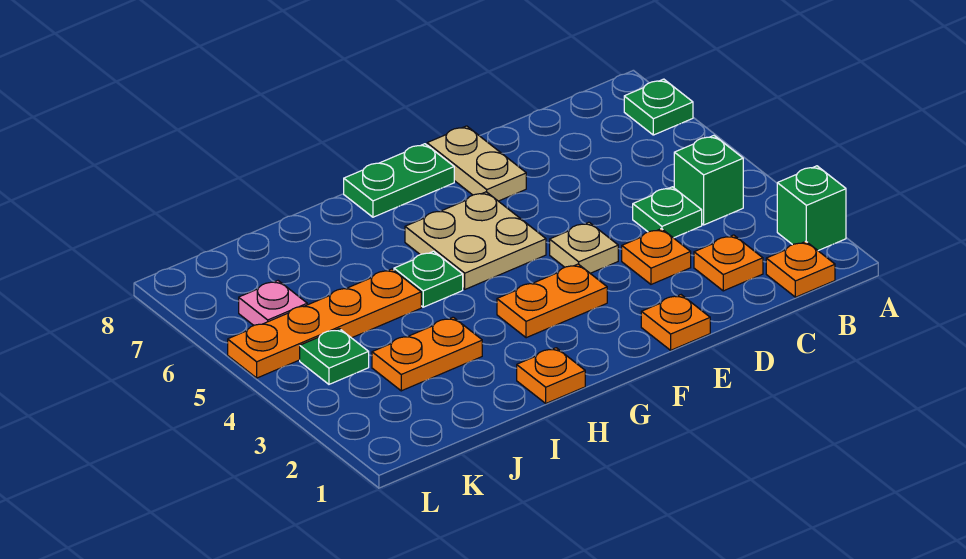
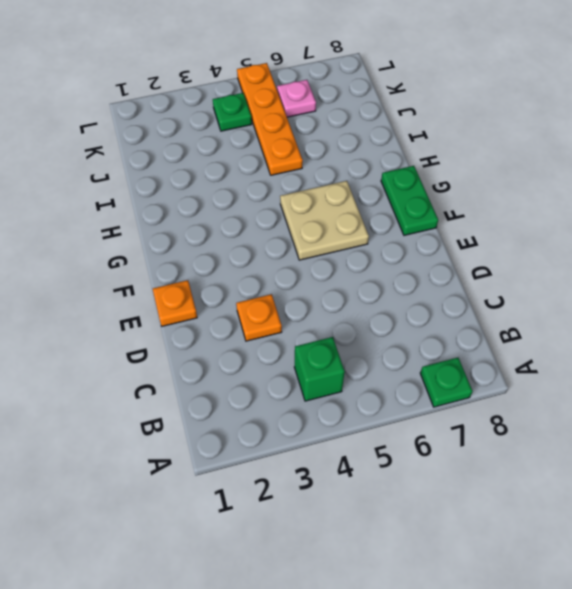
none -> green 1x1 brick [777,166,846,251]
none -> orange 1x1 plate [766,241,835,297]
none -> orange 1x1 plate [694,235,763,291]

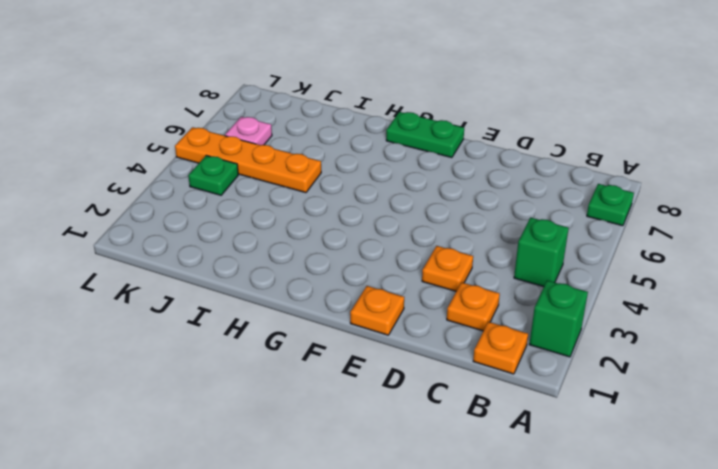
none -> green 1x1 plate [633,187,702,238]
none -> tan 1x1 plate [550,222,618,273]
none -> tan 1x2 plate [427,126,526,201]

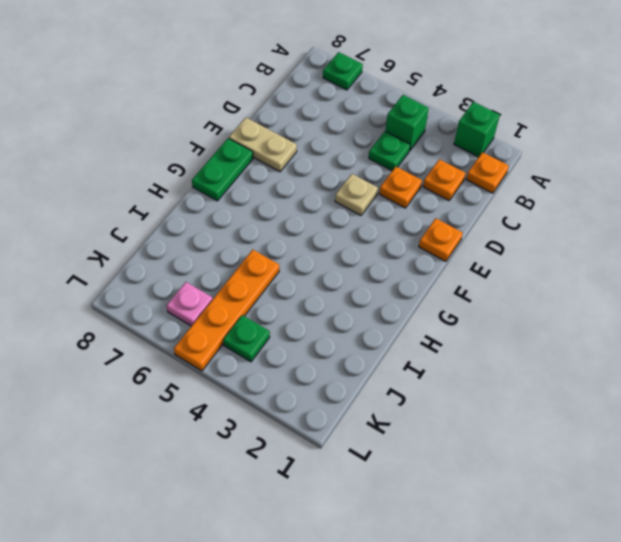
none -> orange 1x2 plate [497,264,607,338]
none -> tan 2x2 plate [405,192,546,289]
none -> orange 1x1 plate [517,348,585,403]

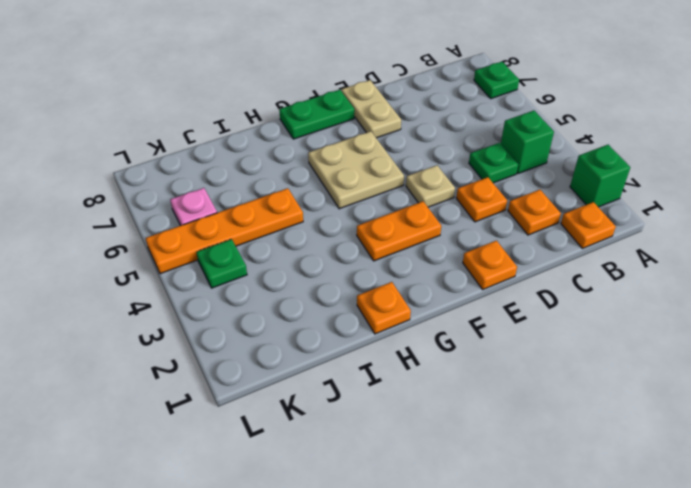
none -> green 1x1 plate [394,251,463,307]
none -> orange 1x2 plate [372,317,482,391]

